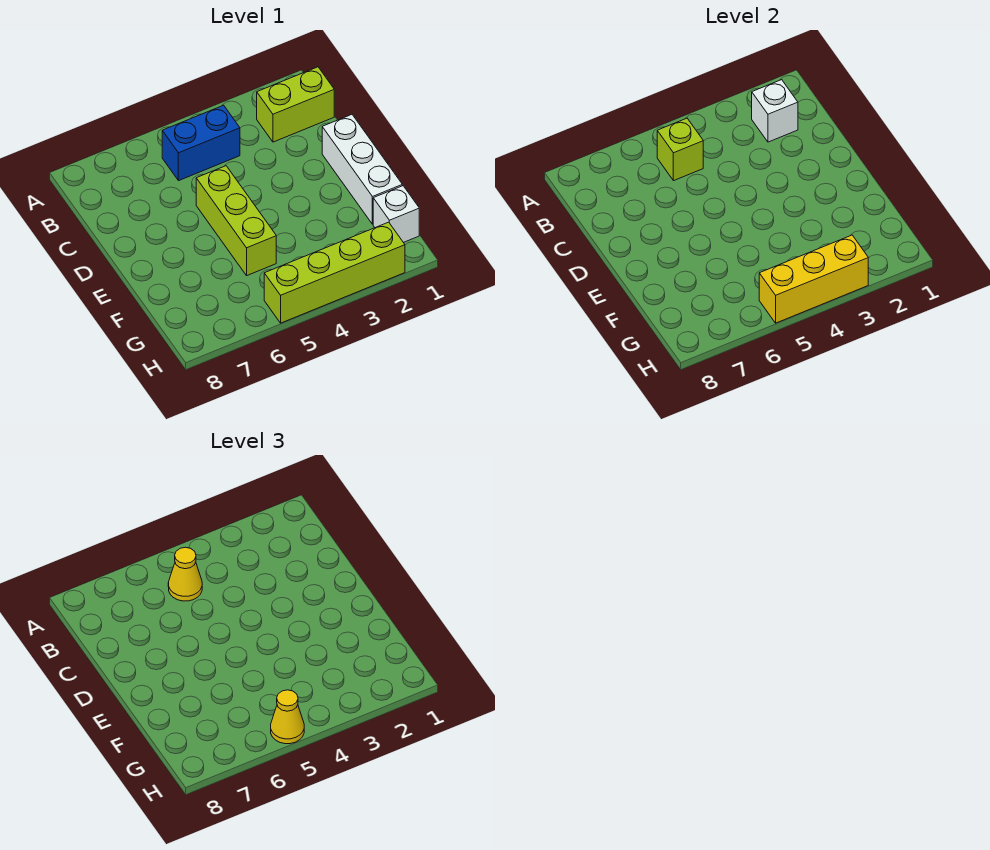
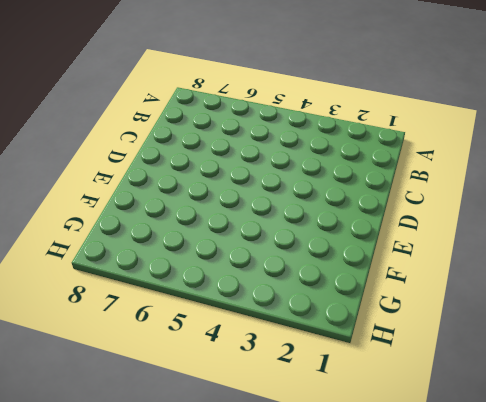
none -> lime 1x2 brick [257,67,334,142]
none -> blue 1x2 brick [162,105,240,181]

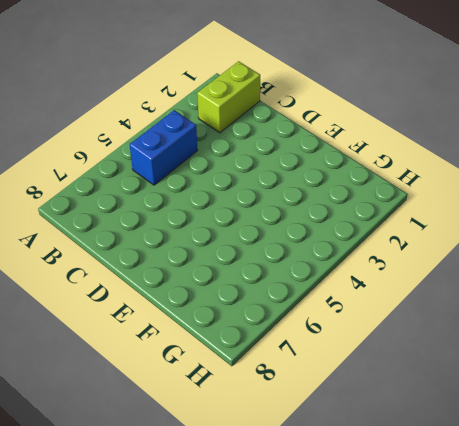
none -> white 1x3 brick [322,115,402,224]
none -> lime 1x3 brick [196,166,276,275]

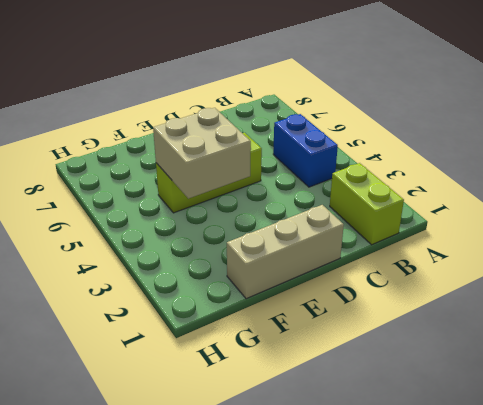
tan 1x3 brick [227,205,344,299] -> white 1x3 brick [322,115,402,224]
tan 2x2 brick [153,108,251,199] -> none
none -> white 1x1 brick [373,186,419,243]
none -> lime 1x4 brick [264,222,405,323]

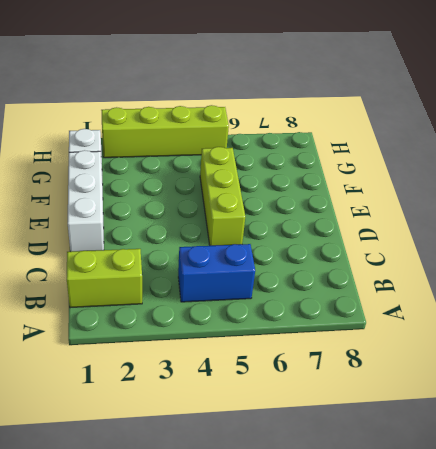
none -> white 1x1 brick [752,80,798,142]
none -> lime 1x1 brick [657,118,703,181]

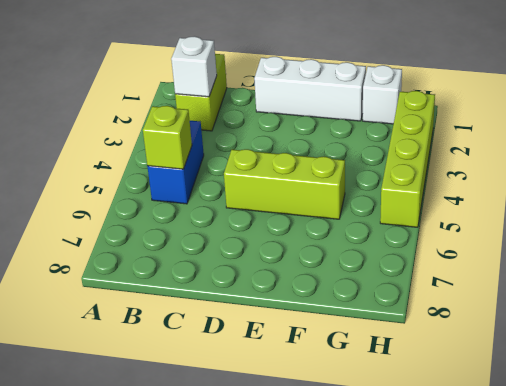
none -> yellow 1x3 brick [759,235,868,323]
none -> yellow 1x1 cone [168,547,202,601]

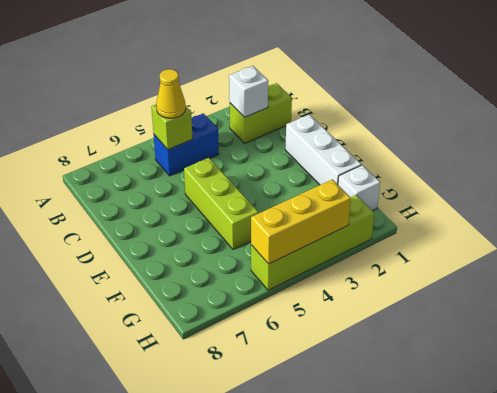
none -> yellow 1x1 cone [271,690,304,744]

